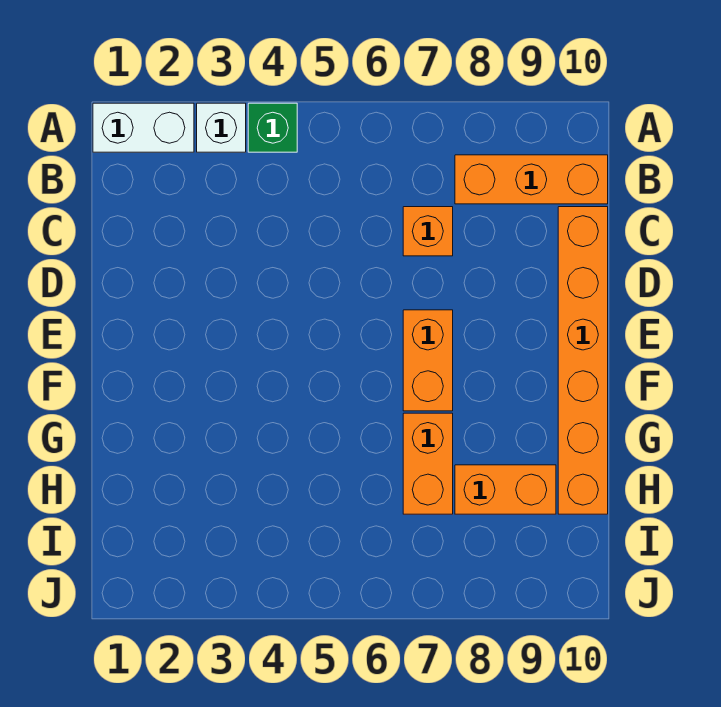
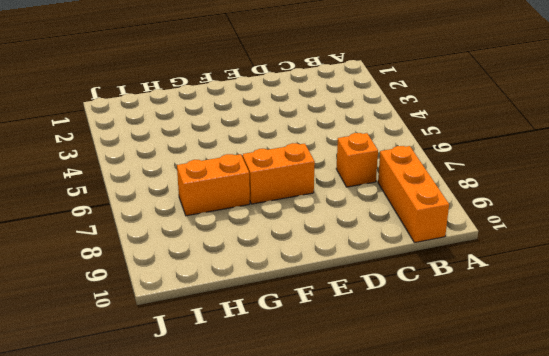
none -> white 1x2 brick [93,103,194,152]
none -> white 1x1 brick [197,103,246,152]

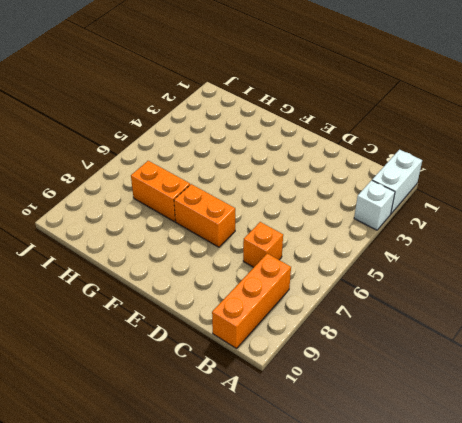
none -> green 1x1 brick [248,103,297,152]
none -> orange 1x6 brick [558,207,608,514]

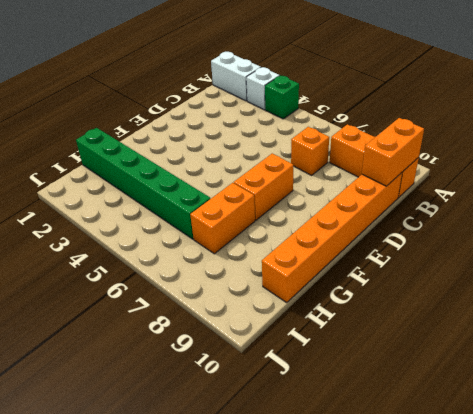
orange 1x2 brick [362,118,424,186] -> orange 1x2 brick turned to [455,465,556,514]
green 1x6 brick [76,128,210,239] -> none

